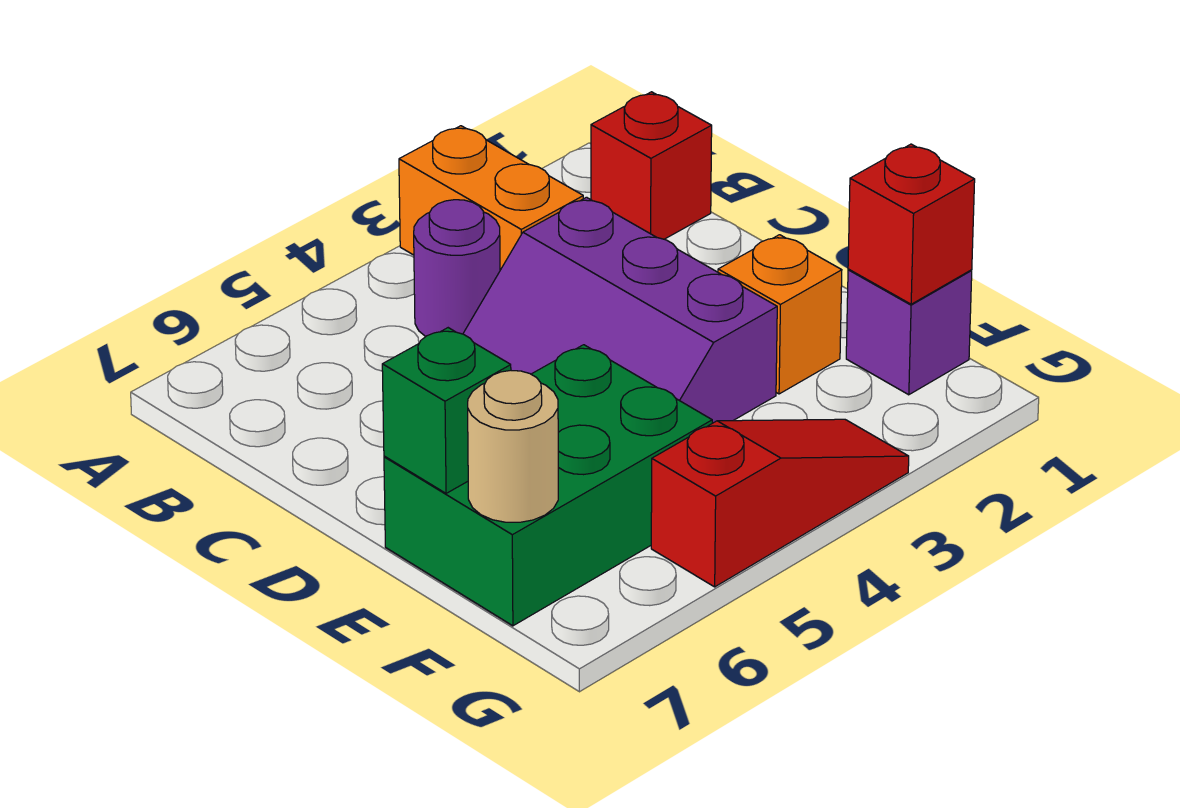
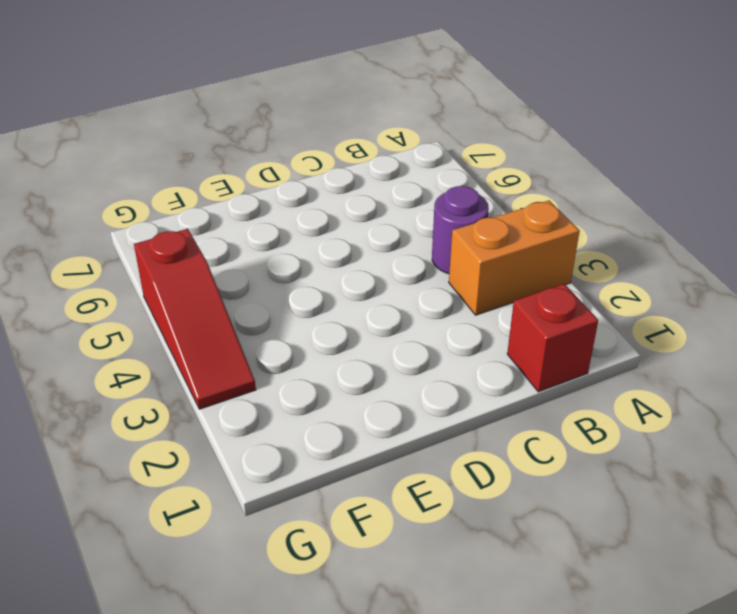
none -> purple 2x3 slope [463,197,777,423]
none -> orange 1x1 brick [718,235,842,394]

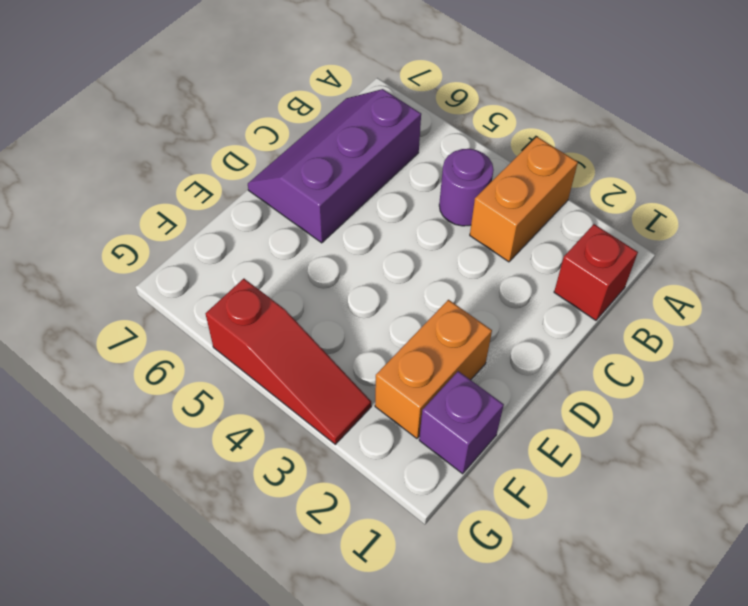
purple 2x3 slope [248,89,421,243] -> purple 2x3 slope moved to [463,197,777,423]
orange 1x2 brick [375,300,492,438] -> orange 1x1 brick [718,235,842,394]
none -> green 2x3 brick [384,345,712,626]
none -> green 1x1 brick [382,328,511,493]

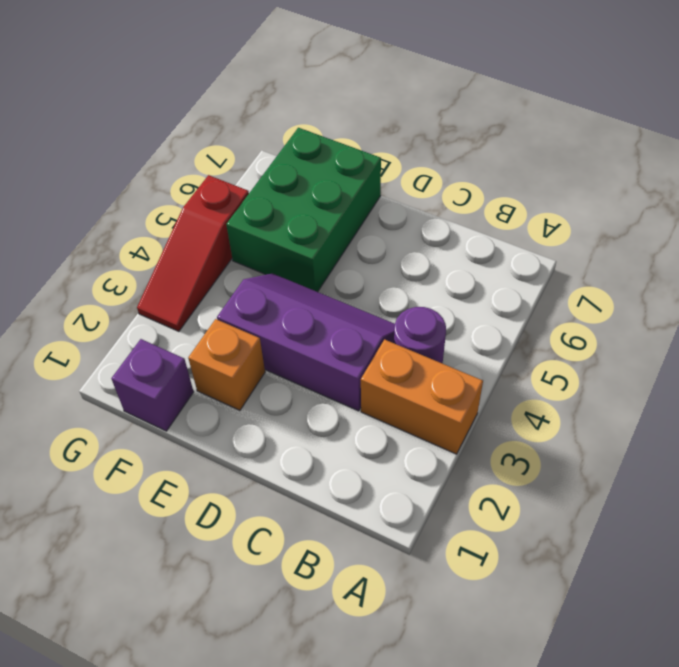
none -> red 1x1 brick [591,92,712,239]
none -> green 1x1 brick [382,328,511,493]

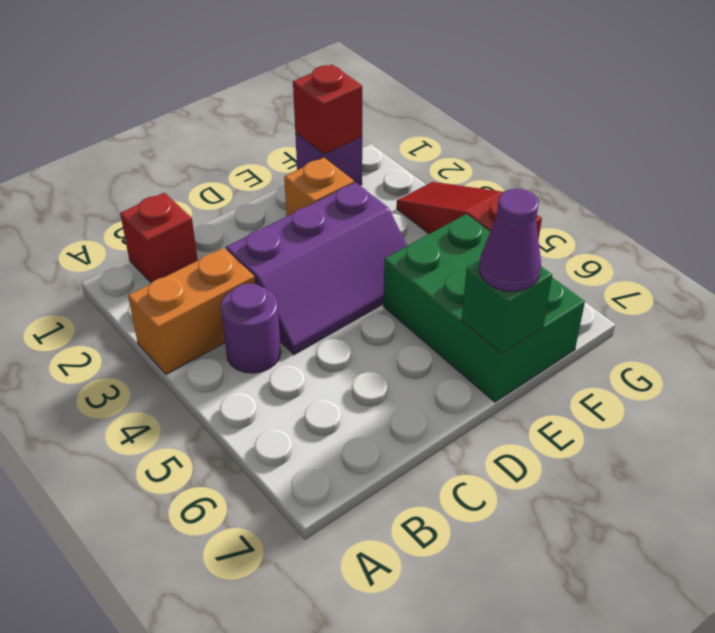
purple 1x1 cone [479,189,541,292] -> none
none -> tan 1x1 round brick [468,371,558,522]

